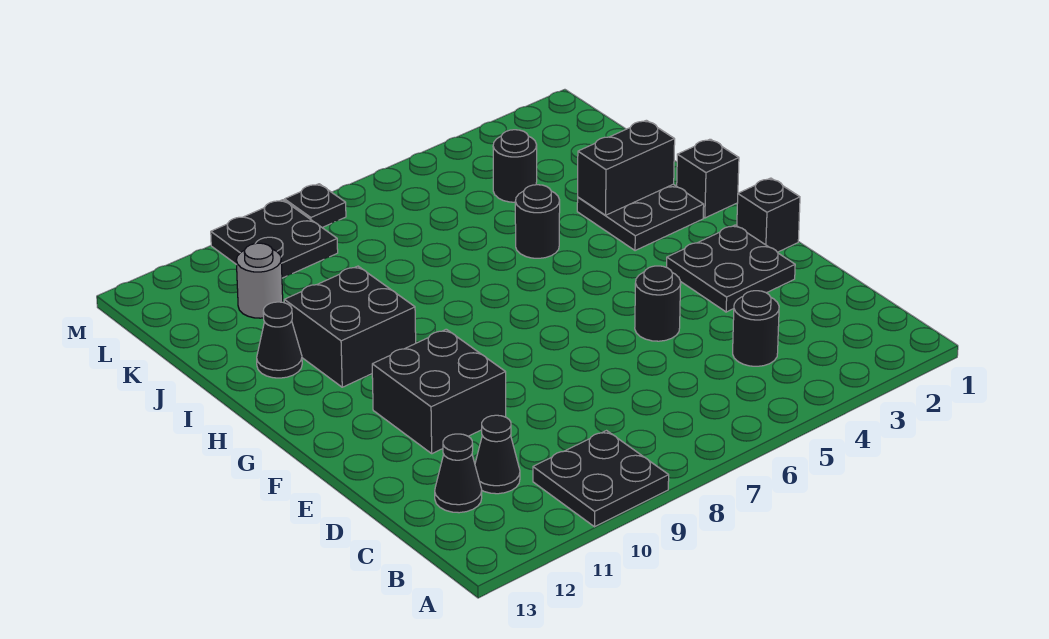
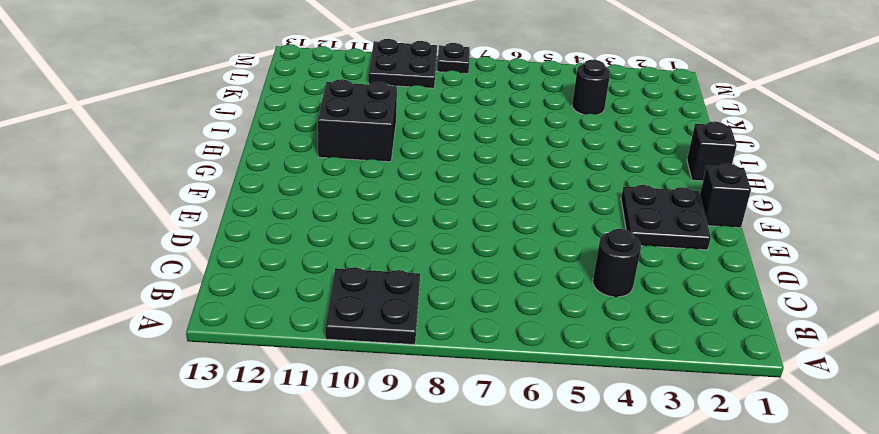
none -> black 1x1 cone [475,415,520,494]
none -> black 1x1 cone [435,434,482,513]
none -> black 1x1 round brick [635,266,681,341]

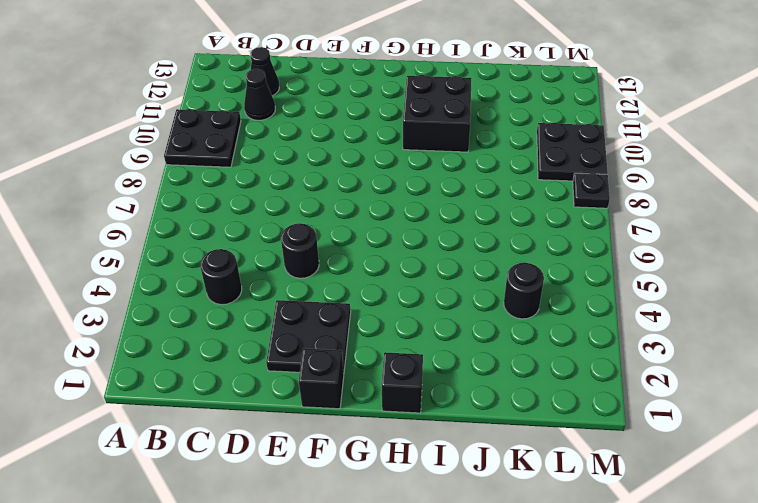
none -> black 2x2 brick [372,329,506,454]
none -> black 2x2 plate [577,184,704,251]
none -> black 1x1 round brick [515,185,560,258]

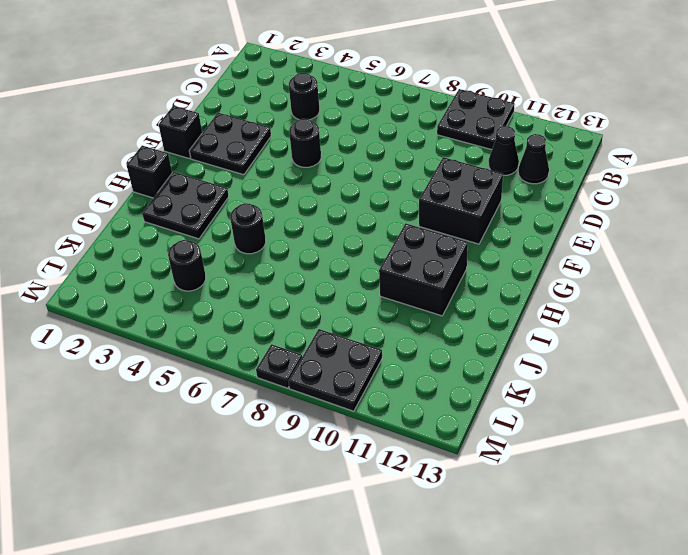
none -> black 1x1 cone [257,302,302,378]
none -> grey 1x1 round brick [236,243,283,318]
none -> black 1x2 brick [578,120,675,215]

